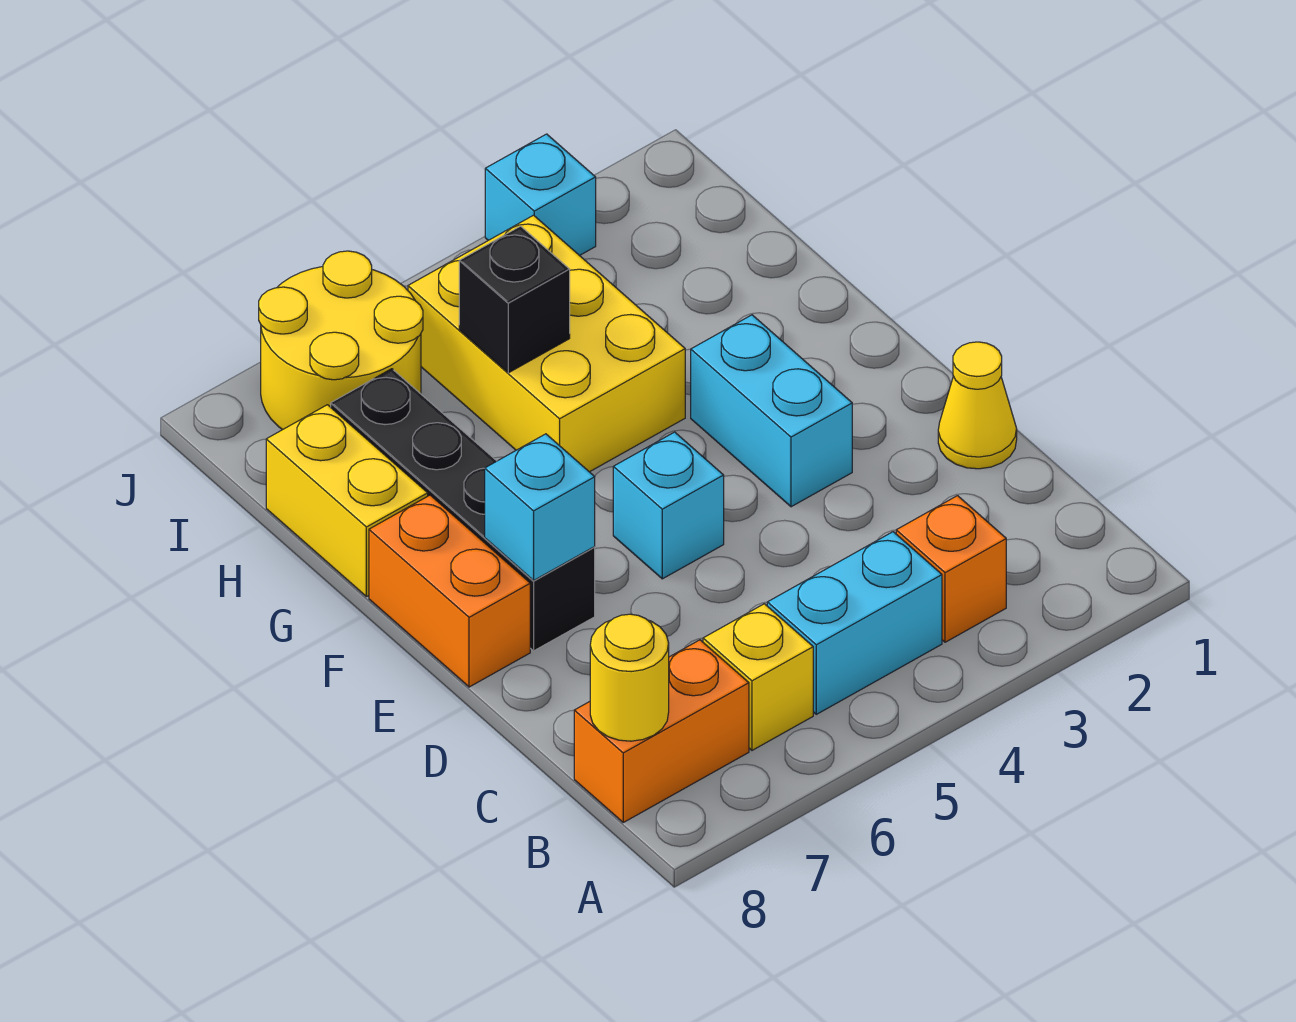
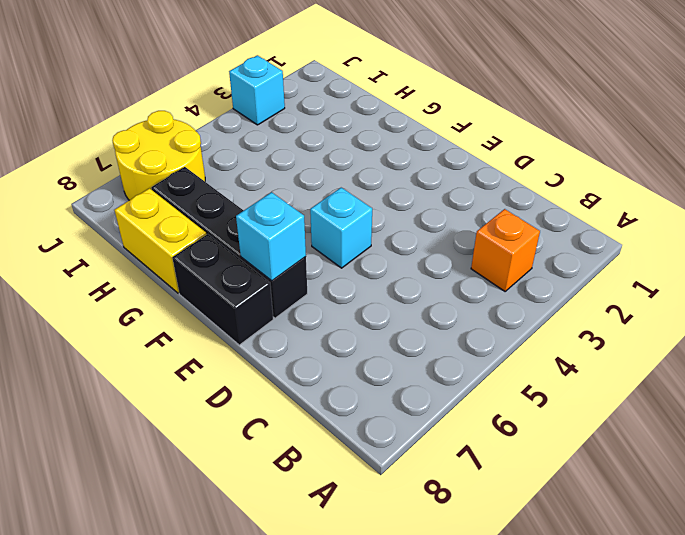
black 1x2 brick [172,234,273,345] -> orange 1x2 brick [369,495,530,687]
none -> cyan 1x2 brick [767,532,942,714]
none -> yellow 1x1 brick [703,604,813,750]
none -> orange 1x2 brick [574,640,749,822]

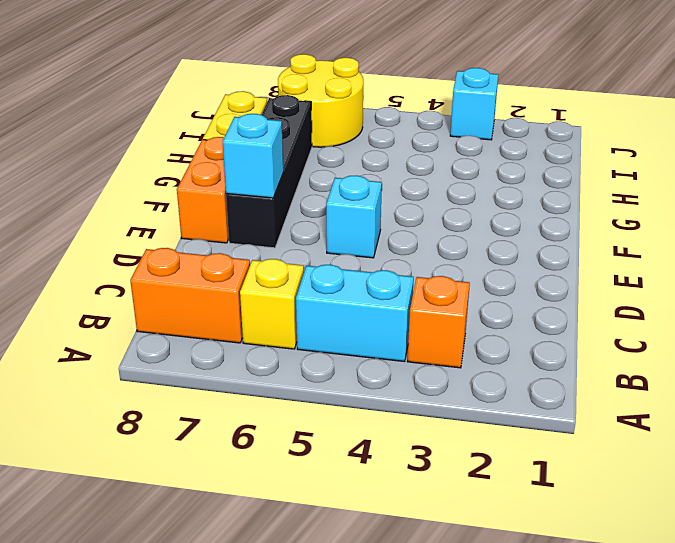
none -> yellow 1x1 cone [938,342,1017,469]
none -> cyan 1x2 brick [691,315,852,507]
none -> yellow 2x3 brick [408,215,685,472]

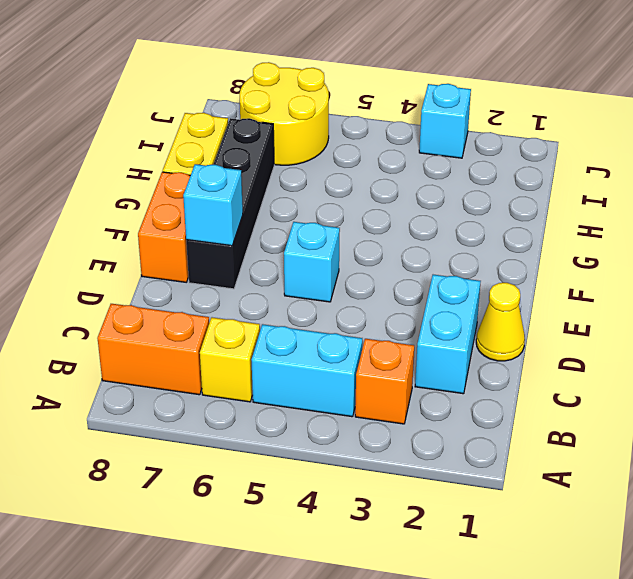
cyan 1x2 brick [415,275,481,394] -> cyan 1x2 brick moved to [691,315,852,507]
none -> yellow 2x3 brick [408,215,685,472]
none -> yellow 1x1 round brick [590,614,669,741]
none -> black 1x1 brick [459,226,570,373]

